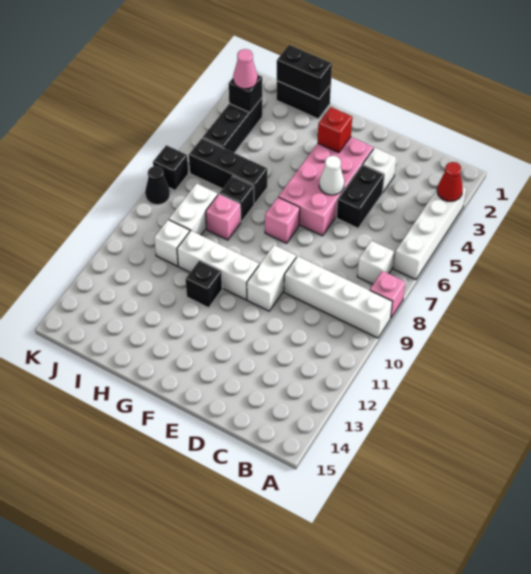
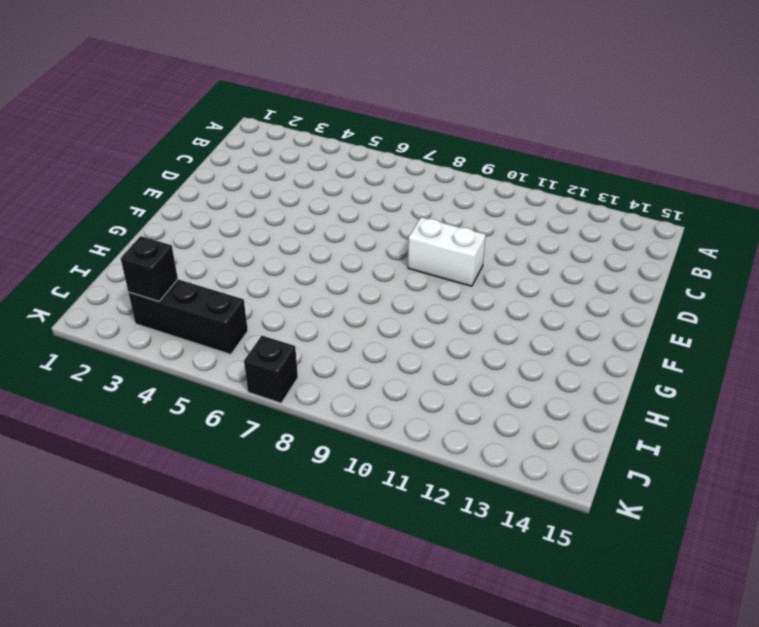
none -> white 1x4 brick [394,187,466,280]
none -> pink 1x1 brick [370,271,405,318]
none -> white 1x4 brick [284,256,392,338]

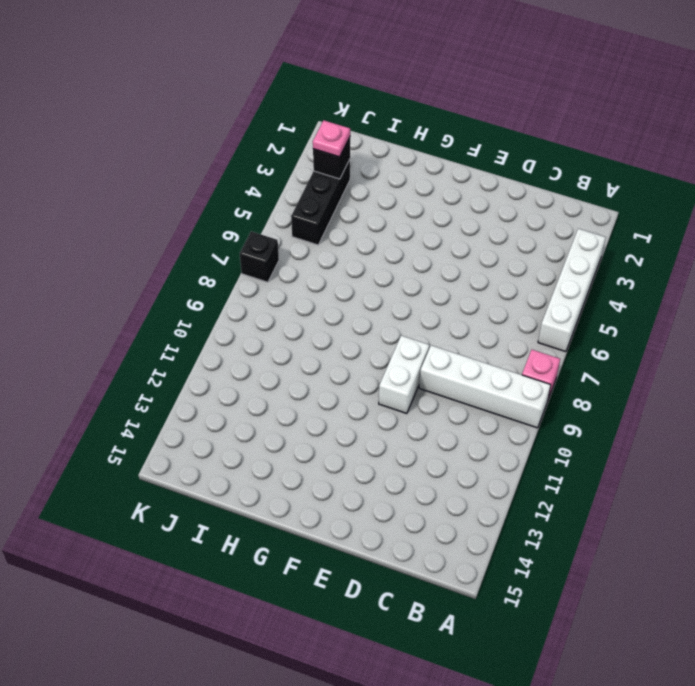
pink 1x1 plate [313,120,350,157] -> pink 1x1 cone [233,49,258,89]
none -> white 1x1 brick [357,241,394,284]
none -> white 1x1 brick [363,148,396,193]
none -> black 1x2 brick [336,165,384,228]

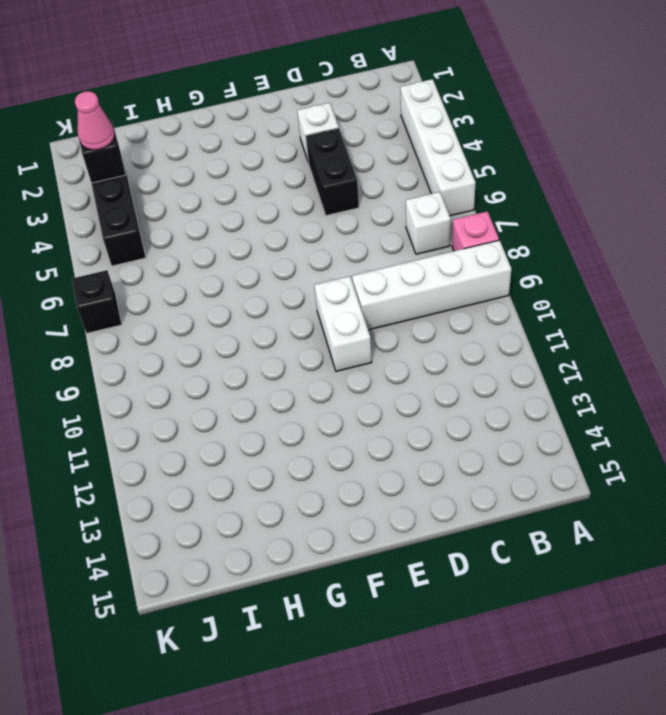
none -> pink 2x4 brick [278,137,373,236]
none -> pink 1x1 brick [265,197,300,243]
none -> white 1x3 brick [177,231,259,300]

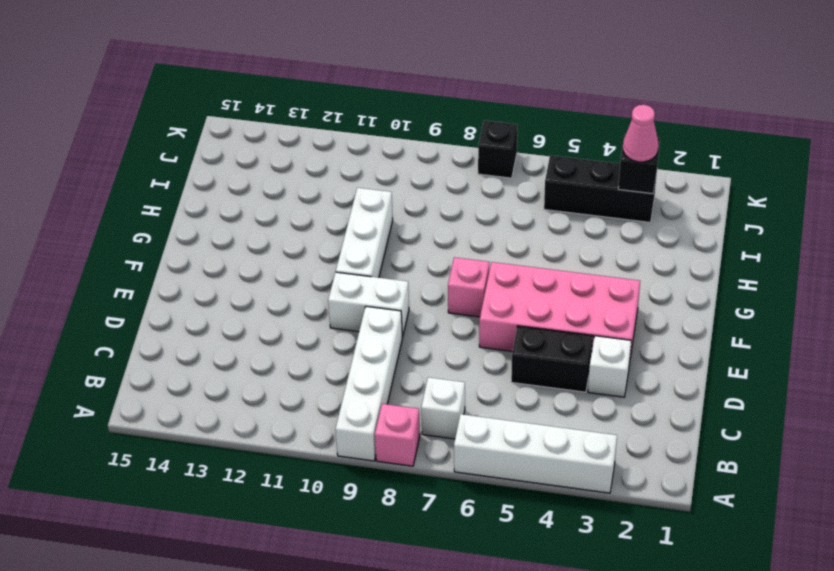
none -> black 1x1 brick [186,261,222,308]
none -> black 1x2 brick [276,81,331,119]
none -> black 1x3 brick [189,138,267,204]

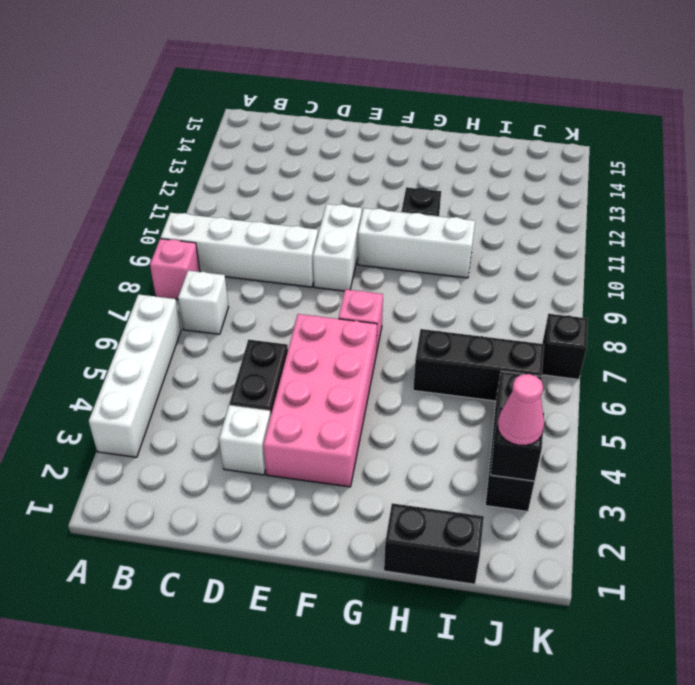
none -> black 1x1 brick [220,176,254,222]
none -> pink 1x1 brick [206,194,241,240]
none -> white 1x2 brick [169,183,218,235]

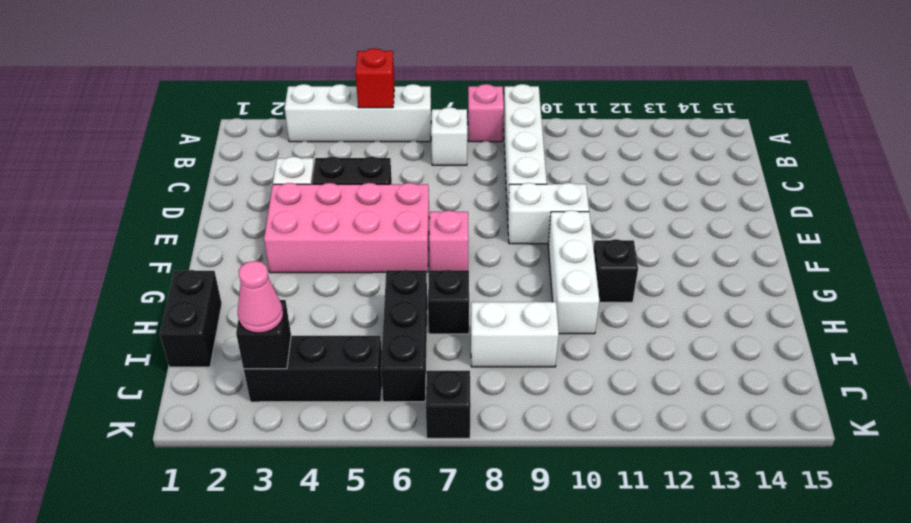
red 1x1 brick [356,48,394,108] -> red 1x1 brick moved to [318,107,352,153]
none -> pink 1x1 brick [206,194,241,240]
none -> white 1x1 brick [154,220,190,266]
none -> black 1x1 cone [145,166,170,205]

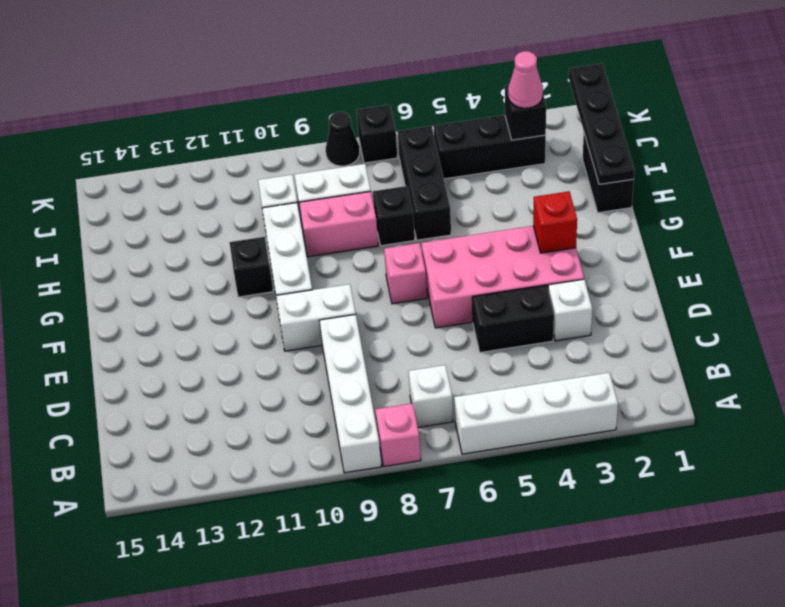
black 1x4 plate [569,64,634,184] -> black 1x2 brick [277,45,332,99]
pink 1x2 brick [299,192,378,257] -> pink 1x1 brick [206,194,241,240]
none -> red 1x1 cone [437,162,463,201]
none -> white 1x1 cone [319,156,344,195]

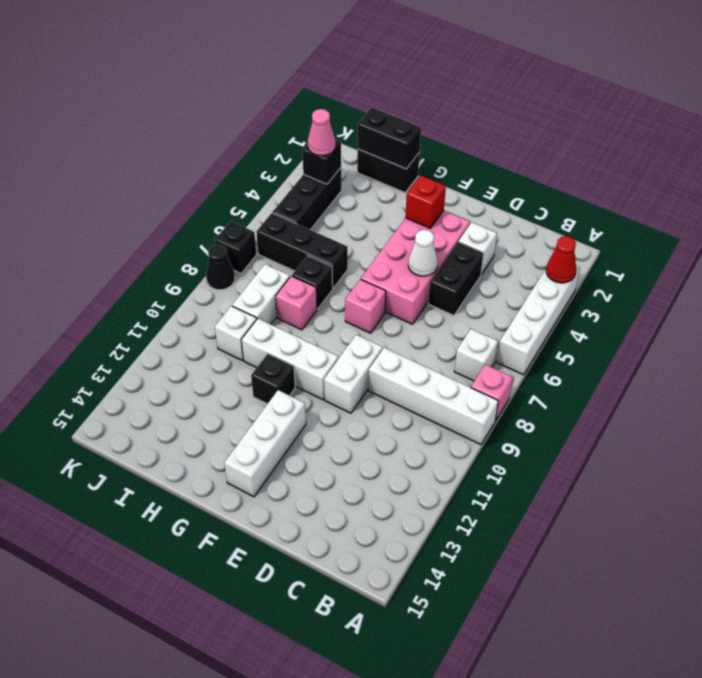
white 1x3 brick [224,390,306,497] -> none

